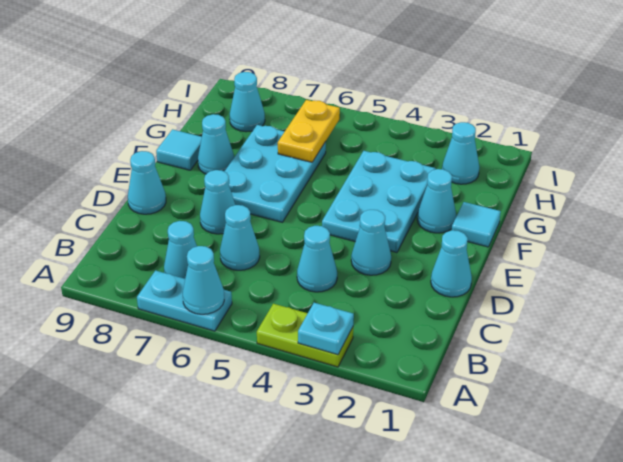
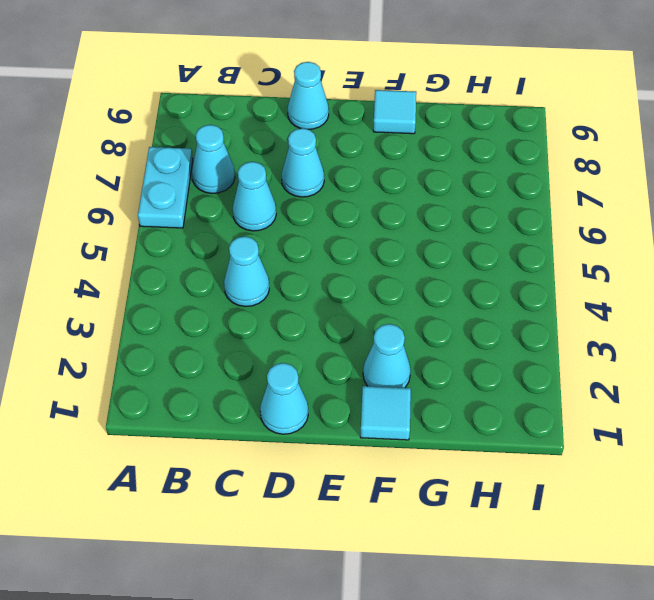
none -> lime 1x2 plate [257,304,353,367]
none -> cyan 1x1 cone [351,210,391,275]
none -> cyan 2x3 plate [322,151,436,253]

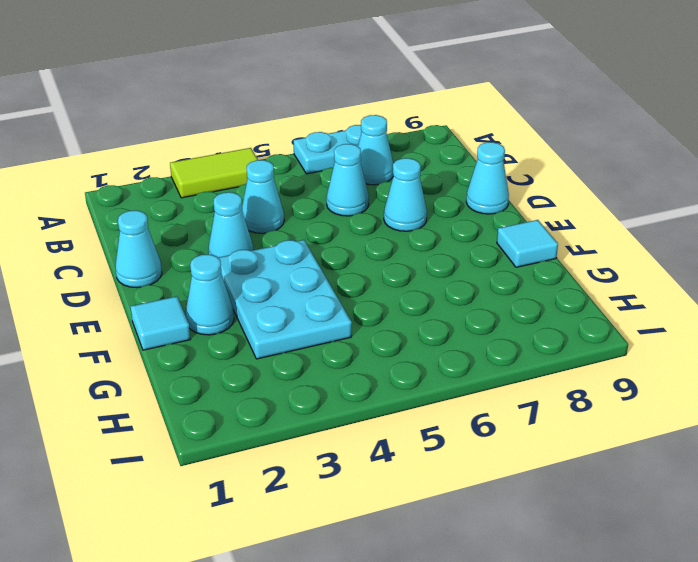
lime 1x2 tile [170,148,258,198] -> lime 1x2 plate [257,304,353,367]
none -> cyan 2x3 plate [224,125,326,222]
none -> cyan 1x1 cone [198,114,234,174]
none -> cyan 1x1 cone [442,122,479,184]

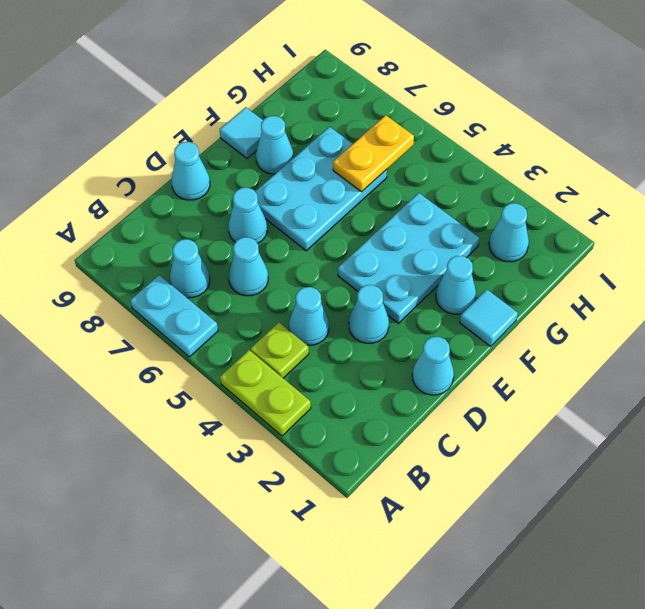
lime 1x1 plate [251,322,309,378] -> none
none -> cyan 1x1 cone [230,72,265,132]
none -> cyan 1x1 plate [298,303,354,355]
none -> cyan 1x1 cone [183,246,224,314]

